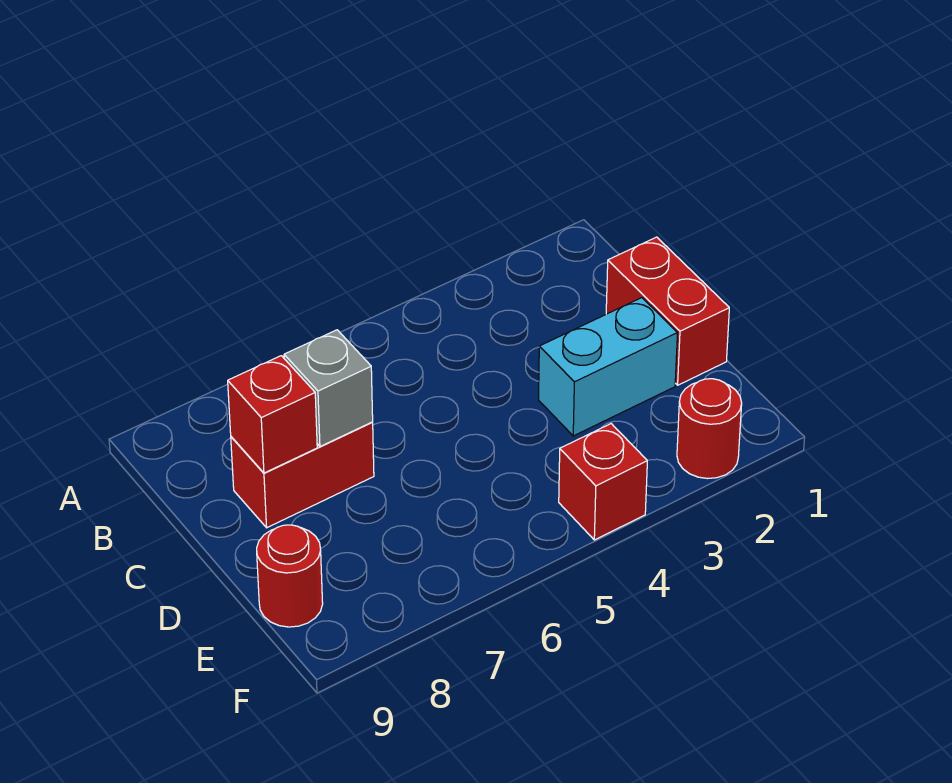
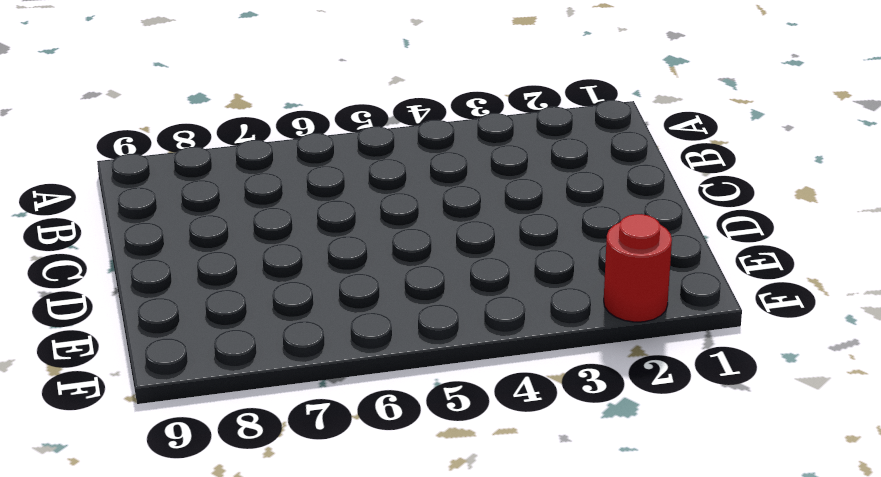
none -> red 1x2 brick [606,237,729,385]
none -> red 1x2 brick [231,422,374,528]

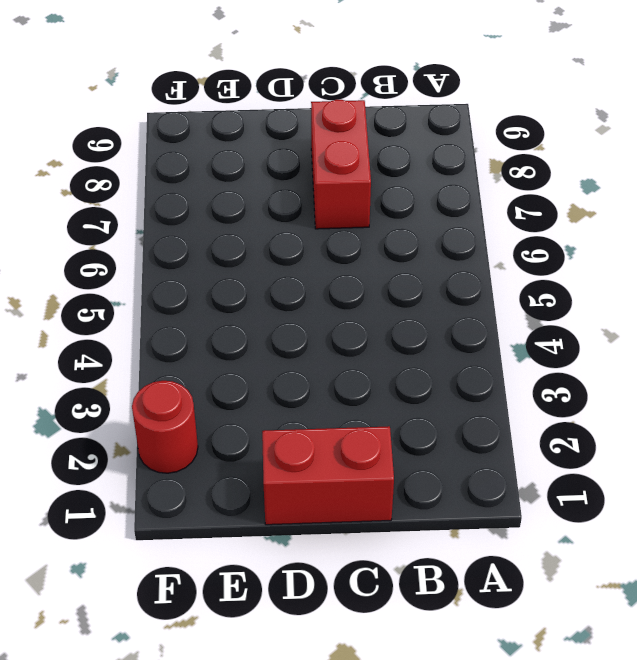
none -> cyan 1x2 brick [539,298,677,436]
none -> red 1x1 round brick [257,525,323,627]

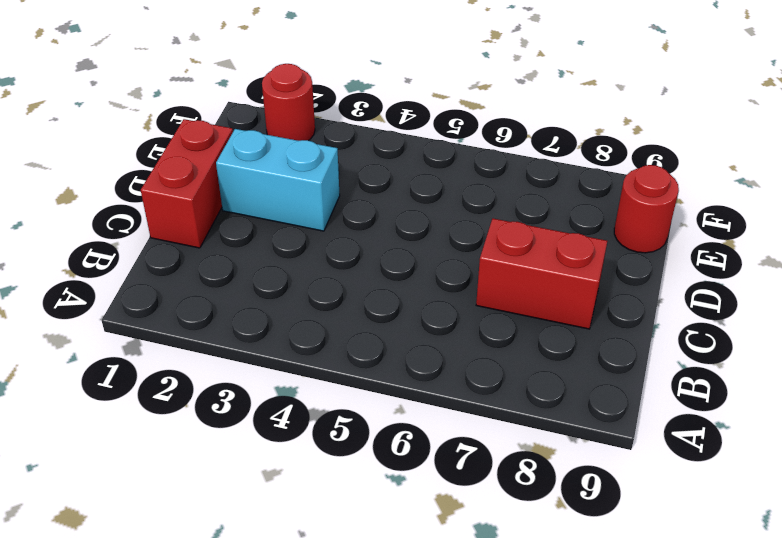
none -> red 1x1 brick [559,424,647,540]
none -> grey 1x1 brick [284,330,373,446]

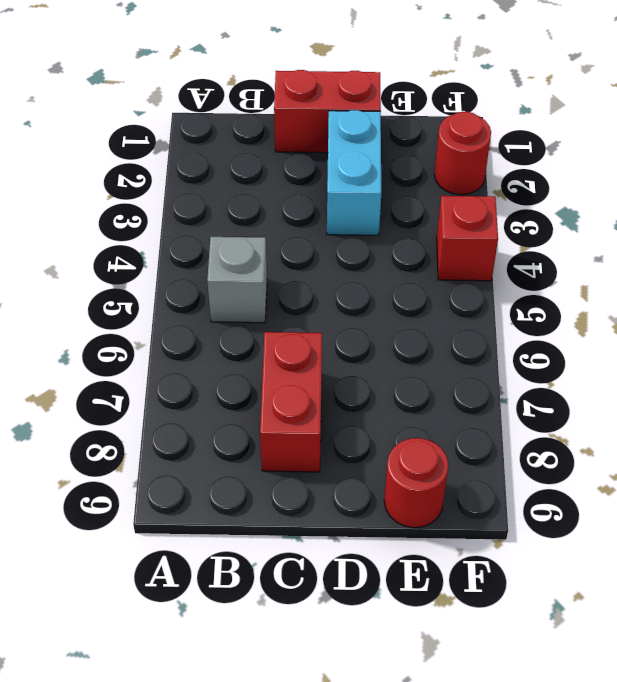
grey 1x1 brick [207,237,267,323] -> grey 1x1 brick moved to [284,330,373,446]
none -> red 1x1 brick [228,356,317,473]

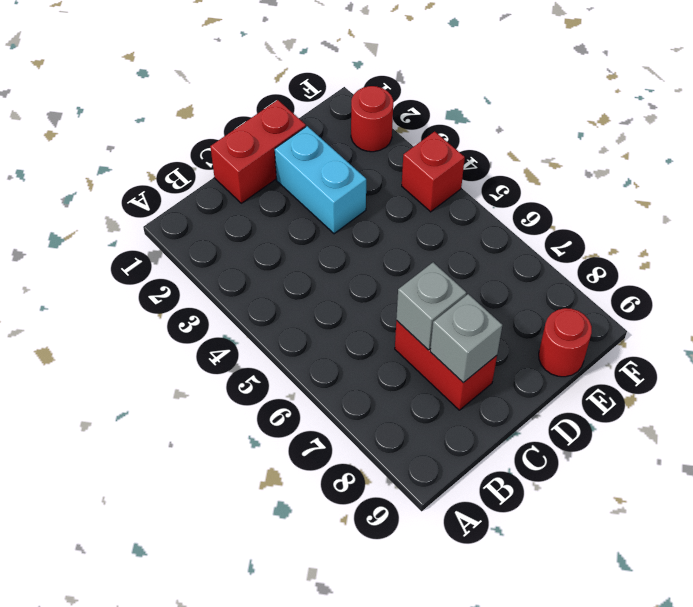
grey 1x1 brick [430,294,502,383] -> red 1x1 brick [228,356,317,473]

